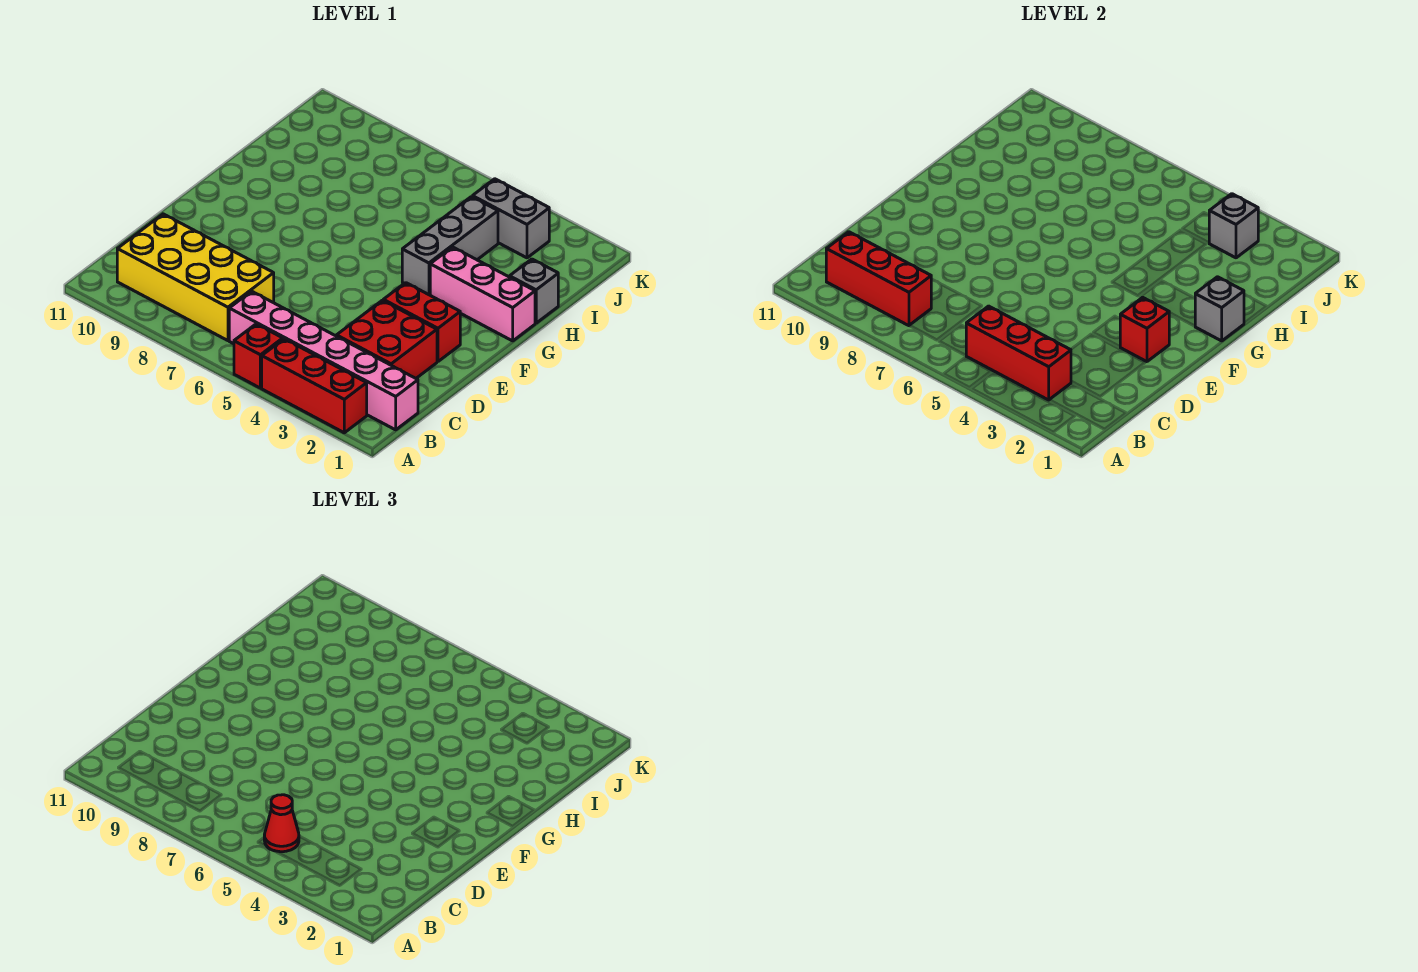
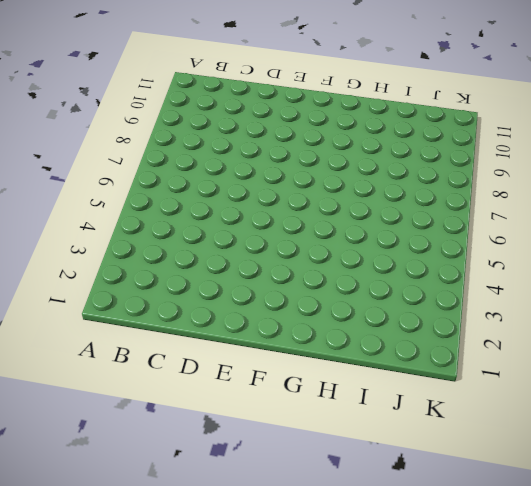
none -> red 1x3 brick [262,339,367,433]
none -> red 1x1 brick [234,324,283,388]
none -> pink 1x6 brick [229,291,418,430]

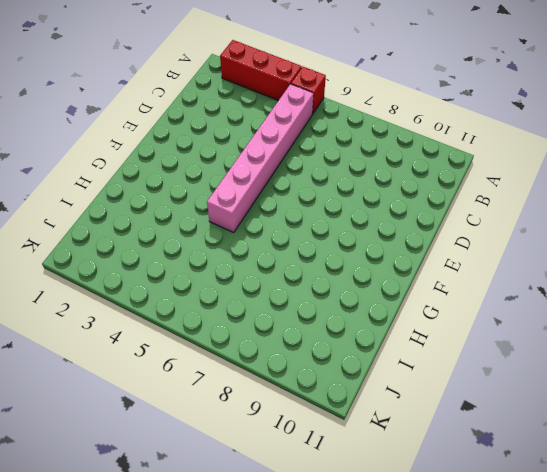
pink 1x6 brick [207,84,314,232] -> pink 1x6 brick turned to [229,291,418,430]
none -> yellow 2x4 brick [117,214,274,341]
none -> red 2x2 brick [337,300,437,378]
none -> red 1x2 brick [383,283,460,362]

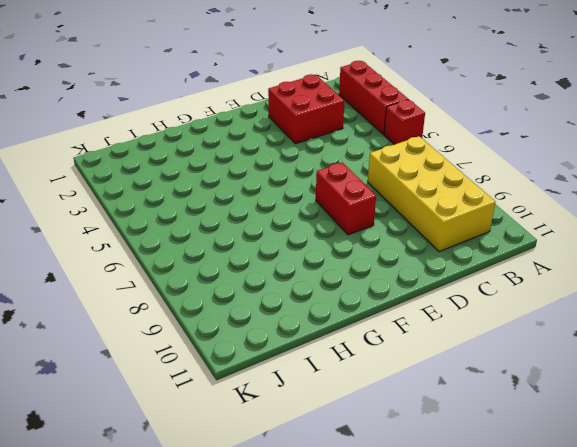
red 1x2 brick [316,162,376,235] -> red 1x2 brick moved to [383,283,460,362]
none -> pink 1x6 brick [229,291,418,430]
none -> pink 1x3 brick [430,247,535,341]
none -> grey 1x3 brick [402,197,498,295]

